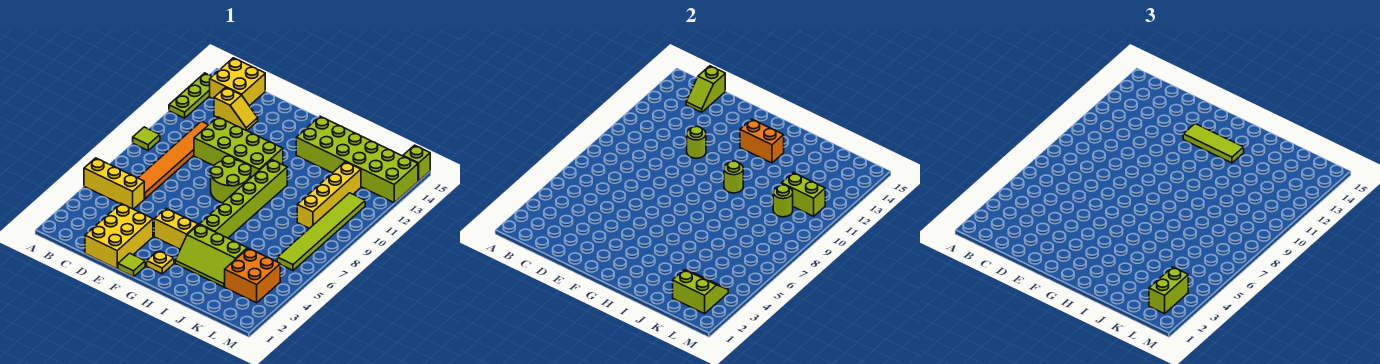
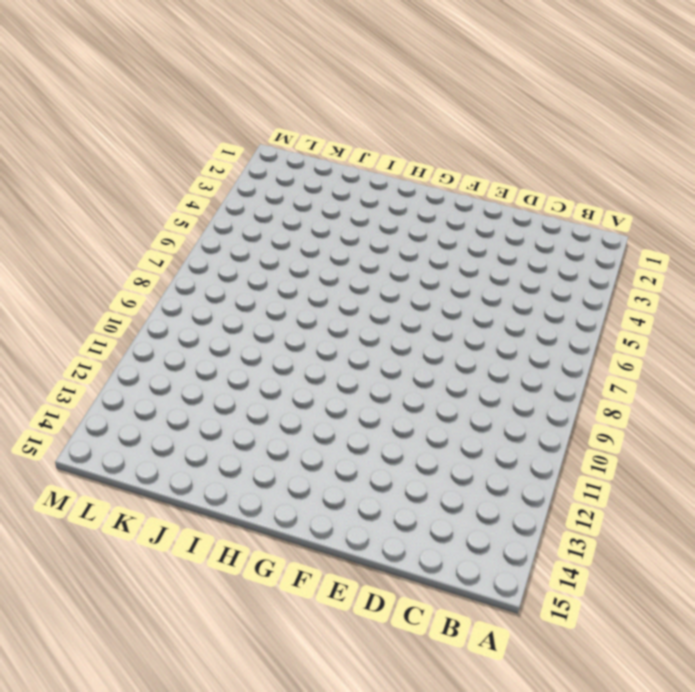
none -> yellow 1x3 brick [84,158,144,209]
none -> lime 1x1 tile [133,127,160,150]
none -> lime 1x3 plate [169,73,212,118]

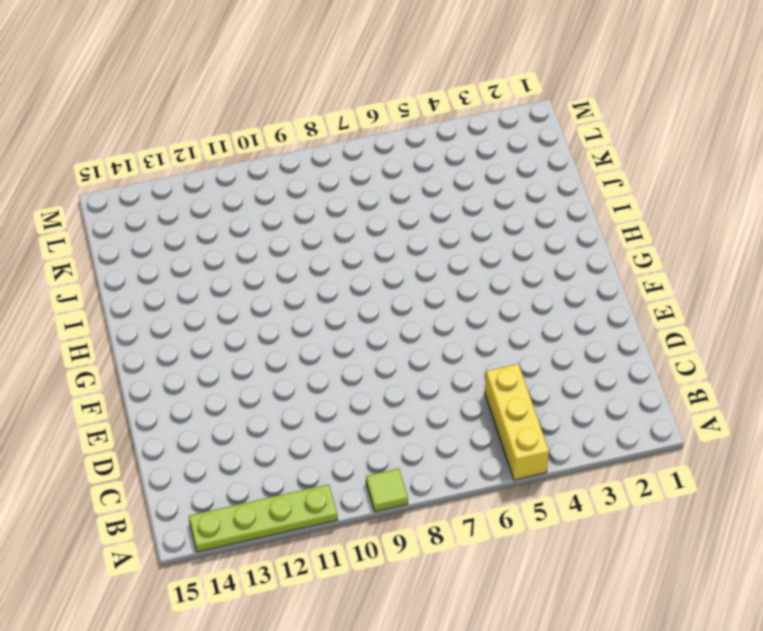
lime 1x4 plate [189,484,337,552] -> lime 1x3 plate [169,73,212,118]
none -> yellow 2x2 brick [210,58,265,106]
none -> orange 1x6 tile [138,121,208,199]
none -> yellow 1x2 slope [214,87,258,131]

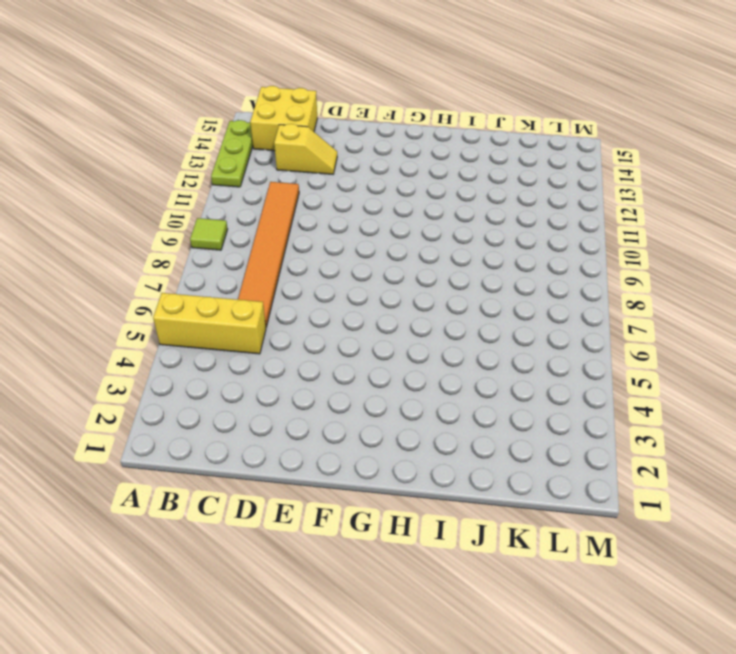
none -> yellow 2x3 brick [85,204,153,269]
none -> lime 2x4 brick [194,117,283,177]
none -> lime 1x1 tile [118,253,145,277]

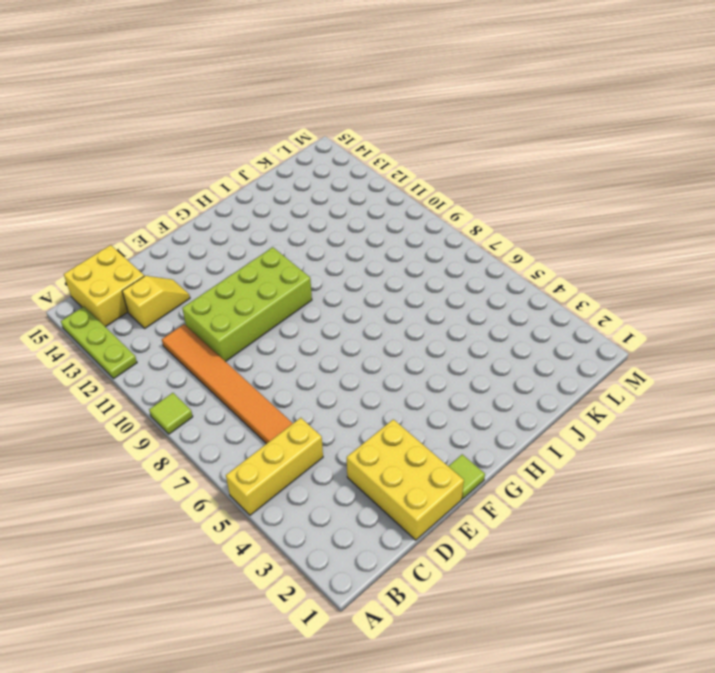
none -> yellow 1x2 brick [154,209,198,249]
none -> lime 2x2 round brick [210,156,251,203]
none -> yellow 1x1 plate [147,250,174,274]

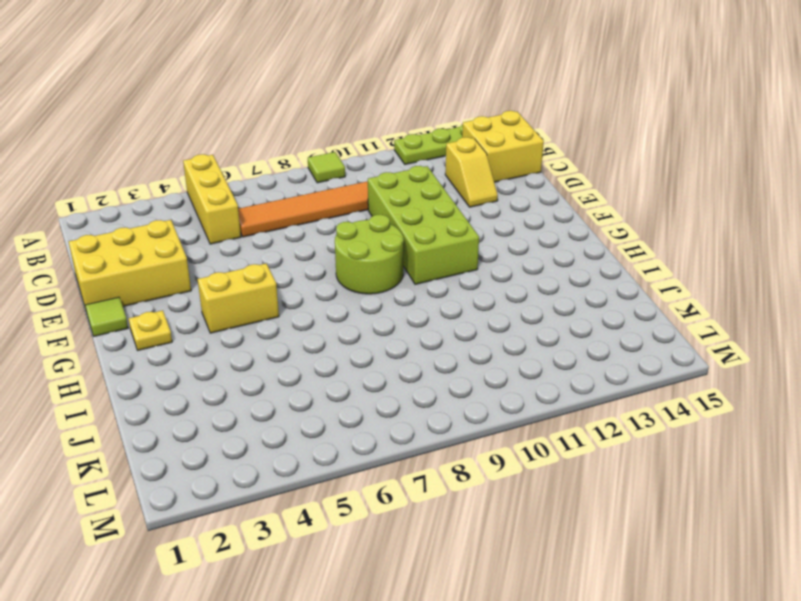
yellow 1x2 brick [198,264,279,333] -> yellow 1x2 brick turned to [154,209,198,249]
none -> lime 2x3 slope [175,225,248,287]
none -> lime 1x6 brick [199,160,287,238]
none -> lime 2x6 brick [296,116,418,203]

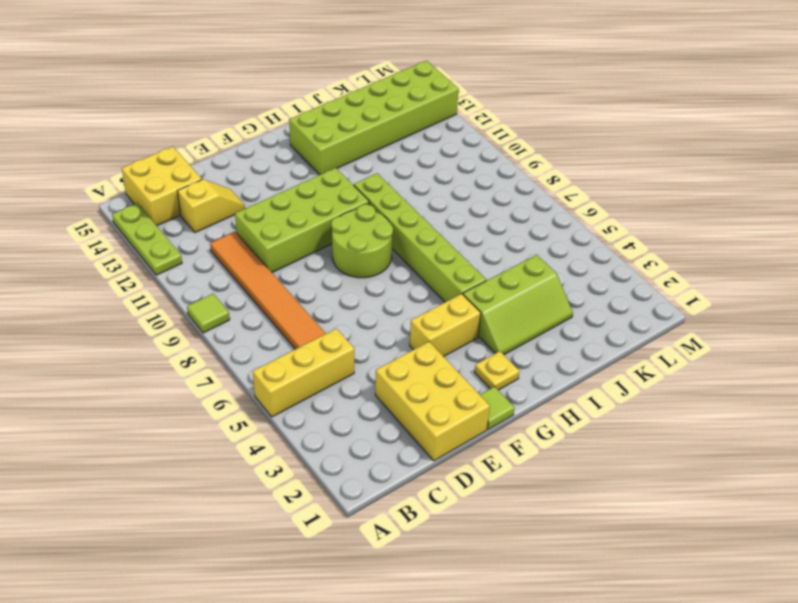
none -> orange 2x2 brick [225,248,280,303]
none -> yellow 1x4 brick [297,162,361,229]
none -> lime 1x6 tile [277,193,365,270]

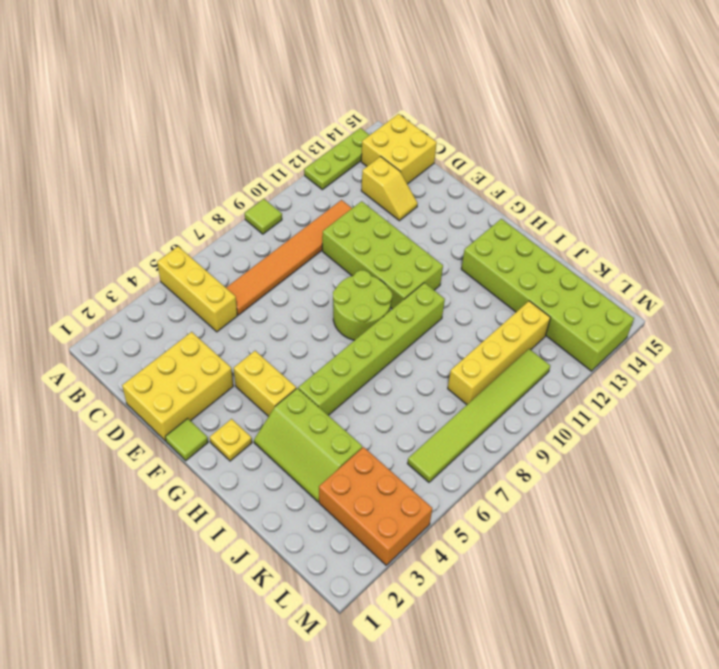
orange 2x3 brick [319,447,432,565] -> orange 2x2 brick [225,248,280,303]
none -> lime 1x1 brick [403,145,430,181]
none -> lime 1x2 slope [686,66,725,112]
none -> lime 1x1 round brick [687,126,706,158]

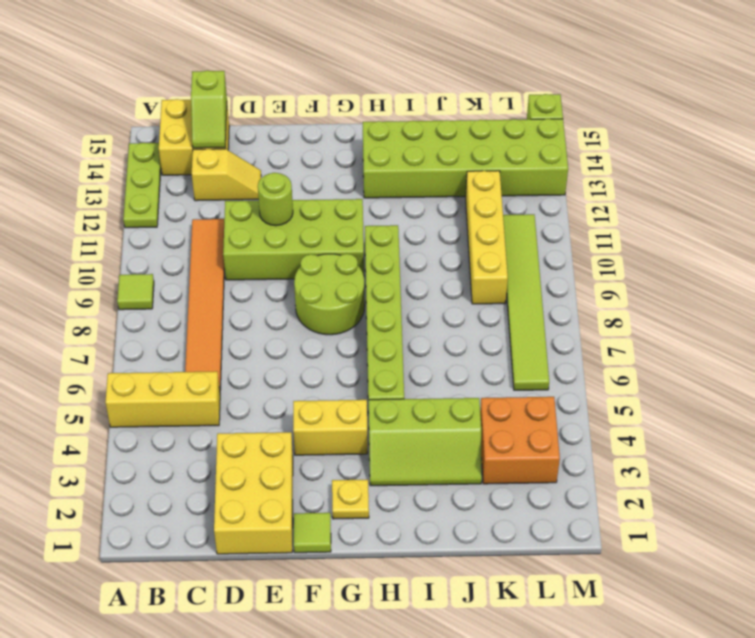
none -> orange 1x2 brick [740,119,784,163]
none -> lime 1x1 round brick [724,161,743,193]
none -> lime 2x2 slope [673,270,728,314]

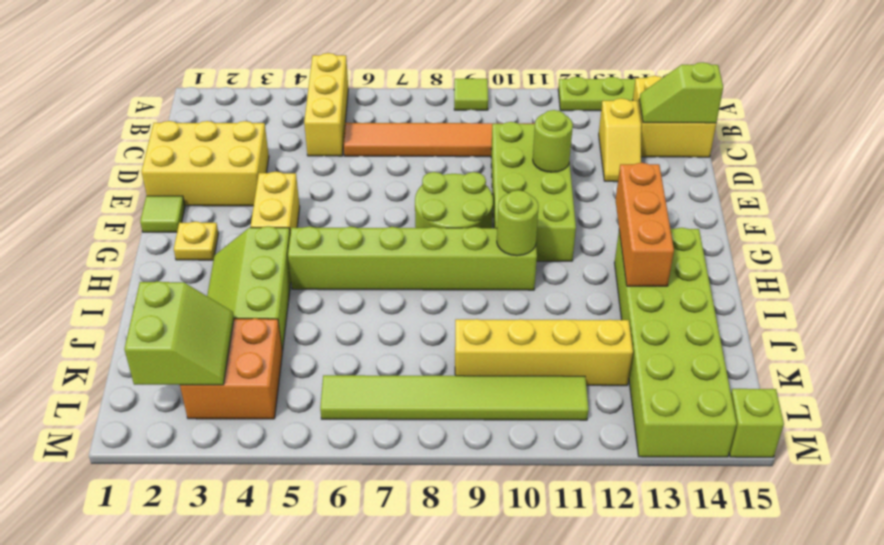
orange 1x3 brick [616,163,674,286] -> orange 1x2 brick [740,119,784,163]
none -> lime 1x1 round brick [773,185,793,217]
none -> lime 1x2 brick [782,173,825,216]
none -> lime 1x3 tile [1183,124,1244,163]

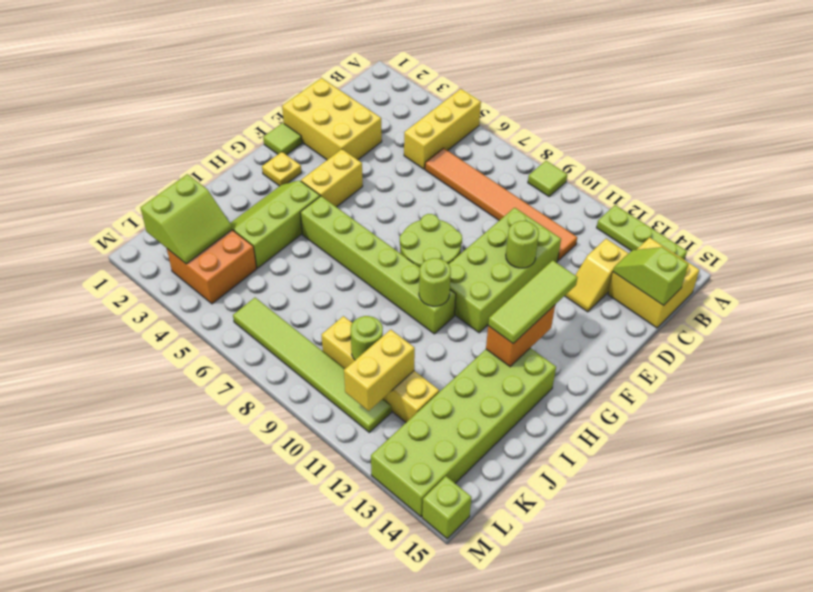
yellow 1x2 brick [344,330,415,411] -> lime 1x2 brick [782,173,825,216]
none -> lime 1x2 brick [1149,267,1188,314]

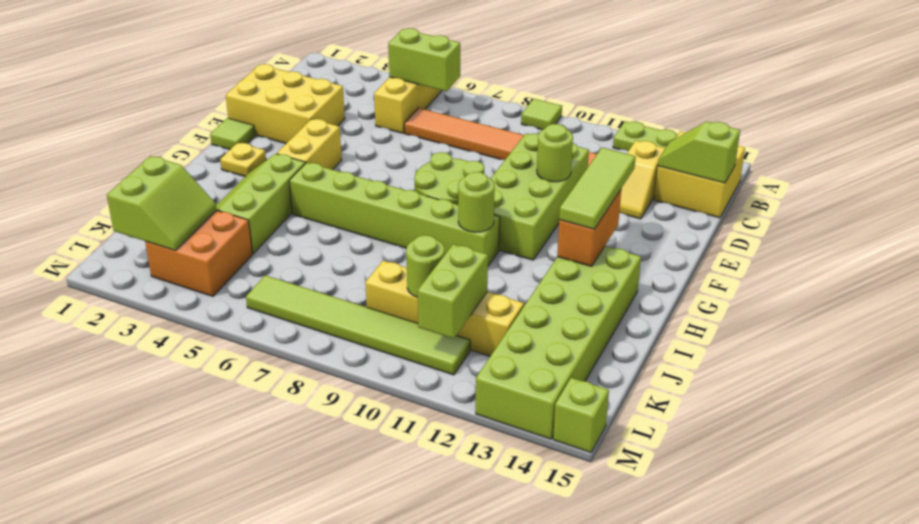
lime 1x2 brick [388,28,460,91] -> lime 1x2 brick moved to [1149,267,1188,314]

